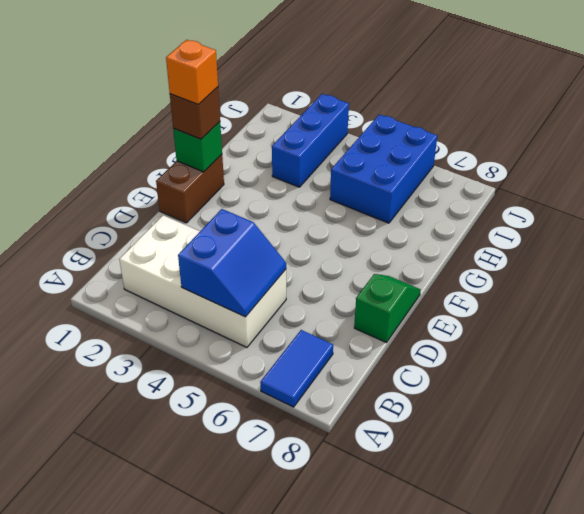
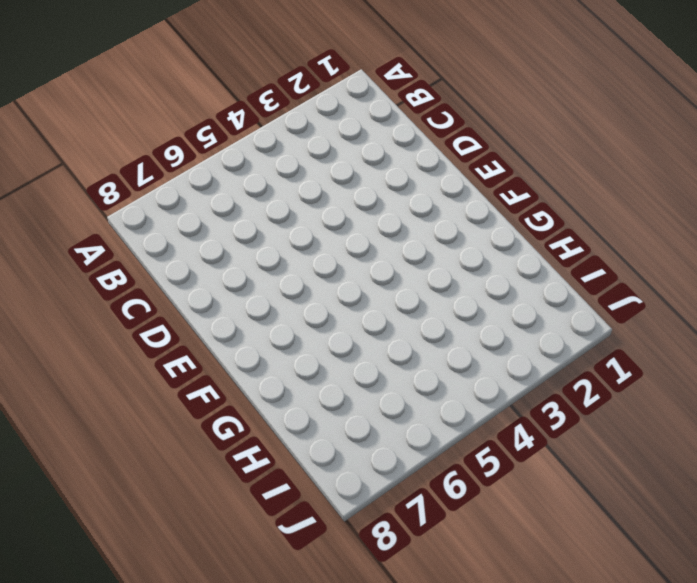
none -> blue 1x2 tile [260,330,333,407]
none -> white 2x4 brick [119,215,286,347]

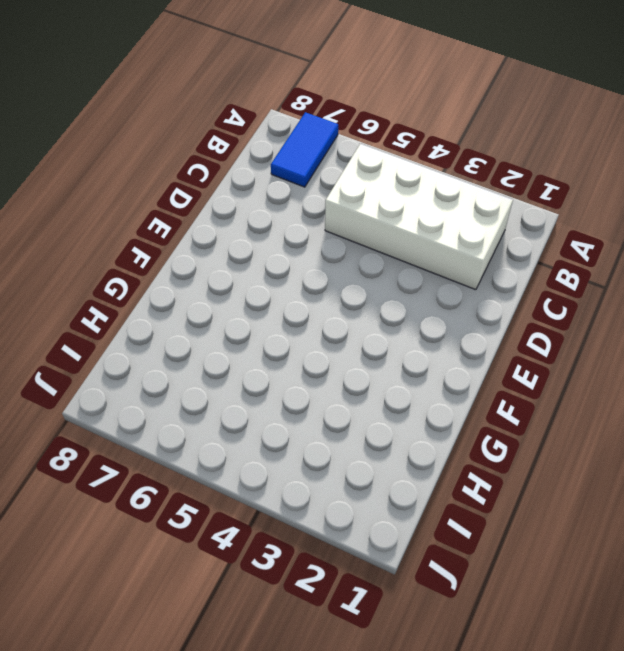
none -> green 1x2 slope [354,274,421,343]
none -> brown 1x2 brick [156,154,224,223]

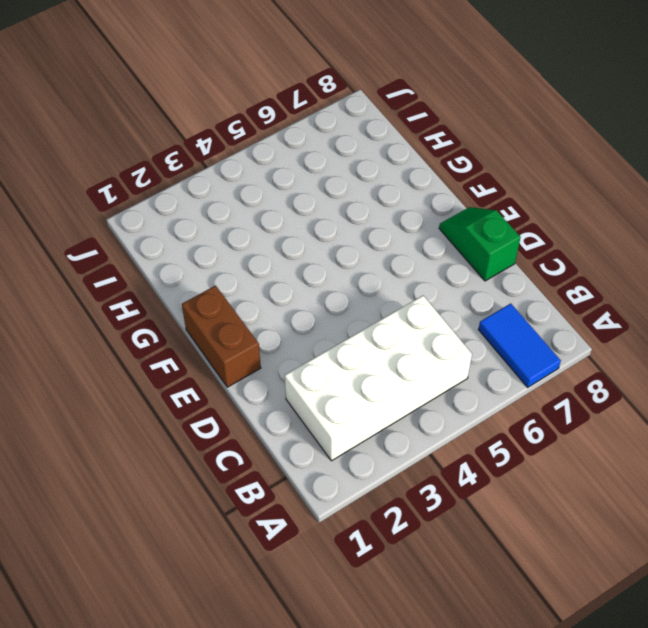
none -> blue 1x3 brick [272,94,349,187]
none -> blue 2x3 brick [330,114,437,223]

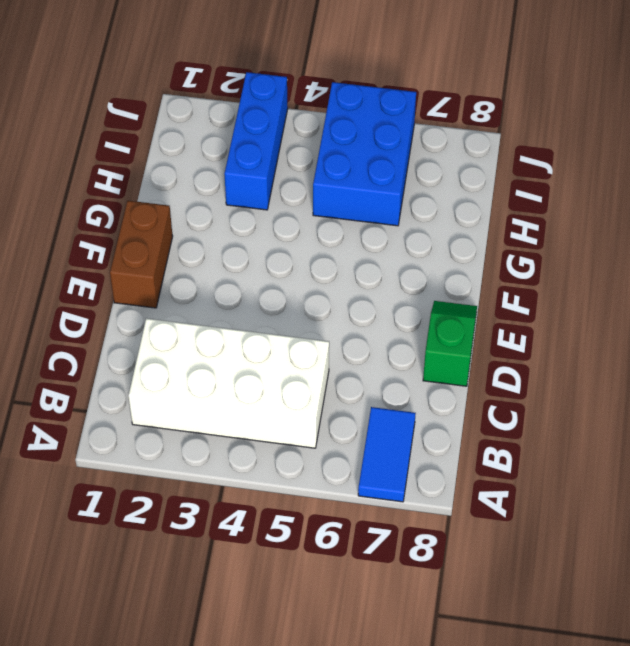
none -> blue 2x2 slope [178,209,286,317]
none -> green 1x1 brick [173,122,222,172]

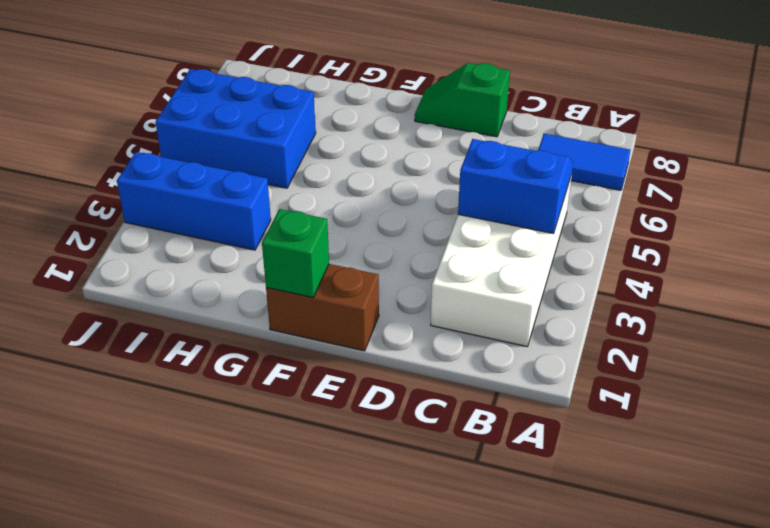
none -> brown 1x1 brick [170,87,220,139]
none -> orange 1x1 brick [166,40,218,105]

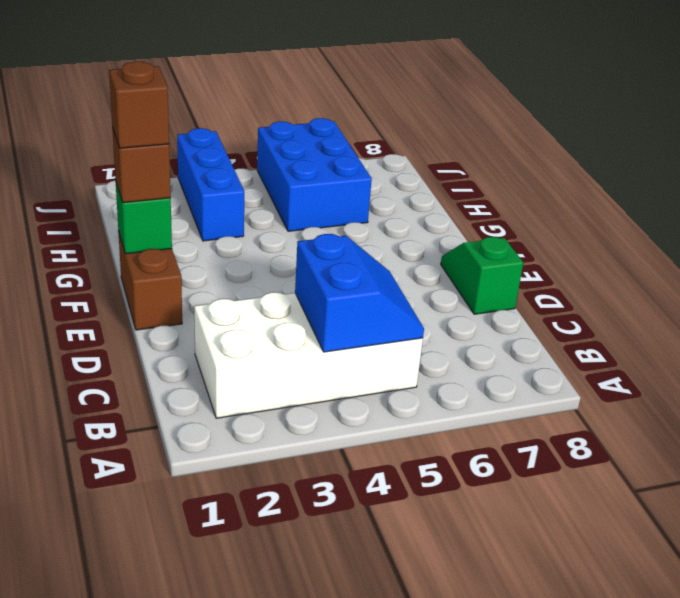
brown 1x1 brick [109,61,169,148] -> orange 1x1 brick [166,40,218,105]
none -> blue 1x2 tile [260,330,333,407]

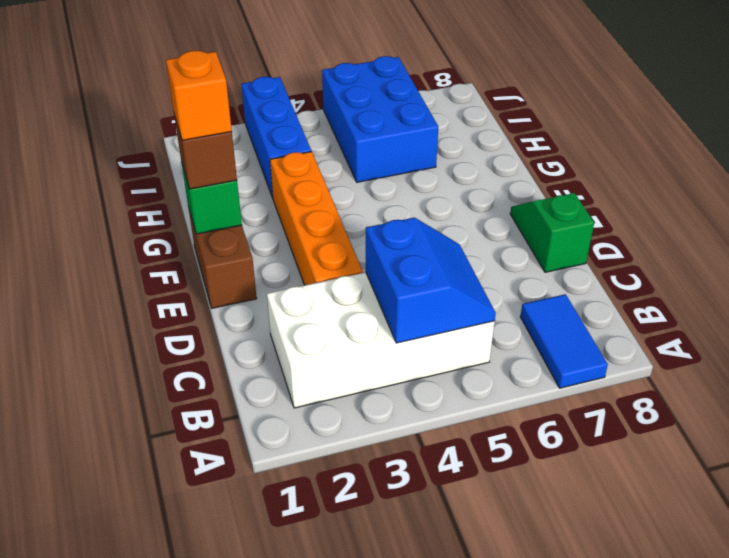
orange 1x4 brick [270,152,363,285] -> none

